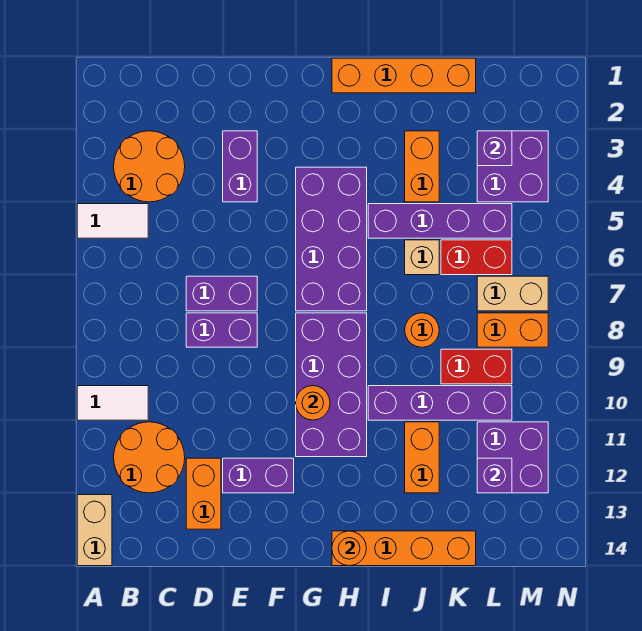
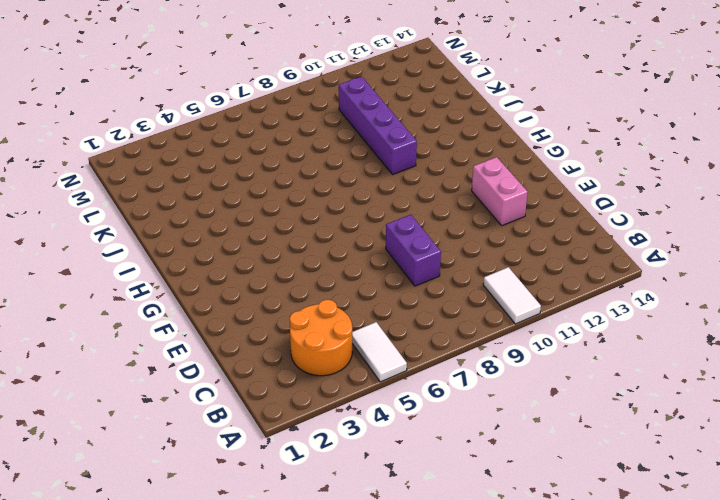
pink 1x2 brick [472,157,527,226] -> purple 1x2 brick [223,458,294,493]
none -> tan 1x2 brick [77,495,112,566]
none -> orange 2x2 round brick [114,422,185,493]
none -> purple 1x2 brick [186,276,257,311]
none -> orange 1x2 brick [186,458,221,529]

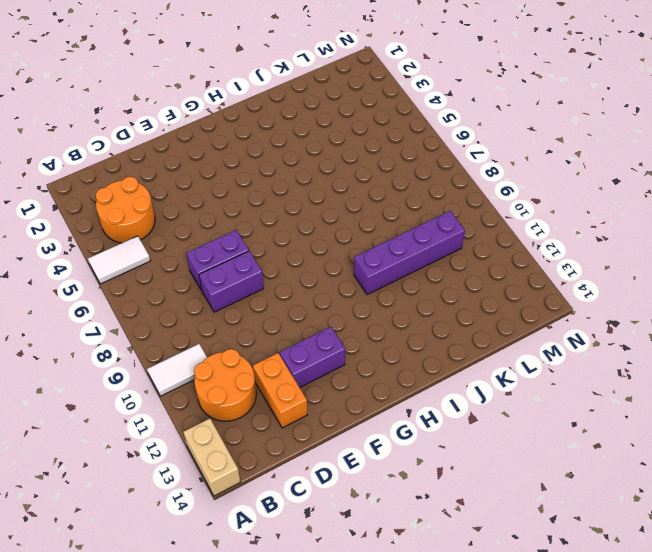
none -> purple 1x2 brick [223,131,257,202]
none -> purple 2x4 brick [296,167,367,311]
none -> purple 2x4 brick [296,313,367,457]
none -> orange 1x4 brick [332,58,476,93]

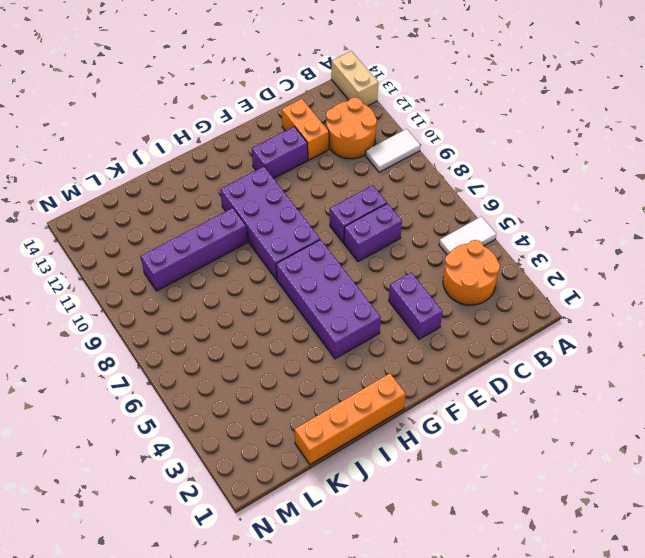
none -> orange 1x4 brick [332,531,476,566]
none -> purple 1x4 brick [368,204,512,238]
none -> orange 1x2 brick [405,131,439,202]
none -> tan 1x1 brick [405,240,439,275]

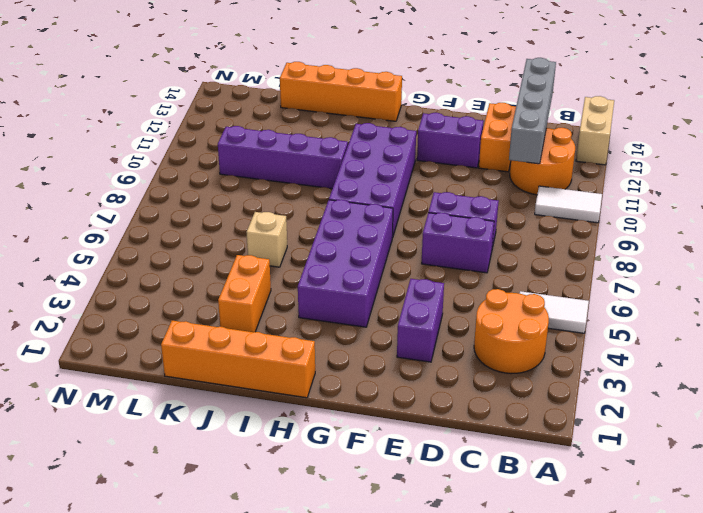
grey 1x4 brick [509,58,556,164] -> none
none -> purple 1x4 brick [368,204,512,238]
none -> orange 1x1 round brick [405,313,439,347]
none -> orange 1x2 brick [405,422,439,493]
none -> red 1x2 brick [441,240,512,275]

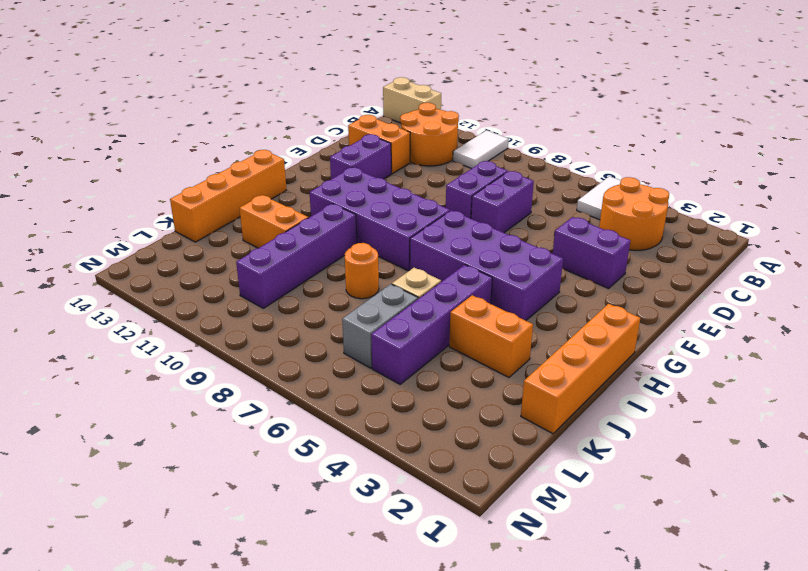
grey 1x2 brick [342,284,418,368] -> red 1x2 brick [441,240,512,275]
none -> red 1x2 brick [441,349,512,384]
none -> purple 2x2 brick [477,131,548,202]
none -> tan 1x2 brick [477,276,548,311]
none -> orange 1x2 brick [477,313,548,347]

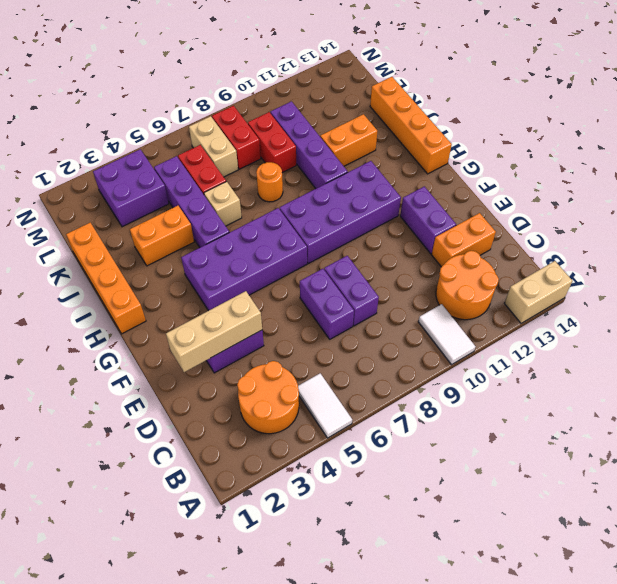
tan 1x3 brick [166,291,262,372] -> none
red 1x2 brick [212,106,261,169] -> orange 1x2 brick [477,313,548,347]
none -> purple 2x2 brick [477,422,548,493]
none -> orange 1x1 round brick [296,386,330,420]
none -> orange 1x1 round brick [332,531,366,566]
none -> purple 1x1 brick [477,131,512,166]

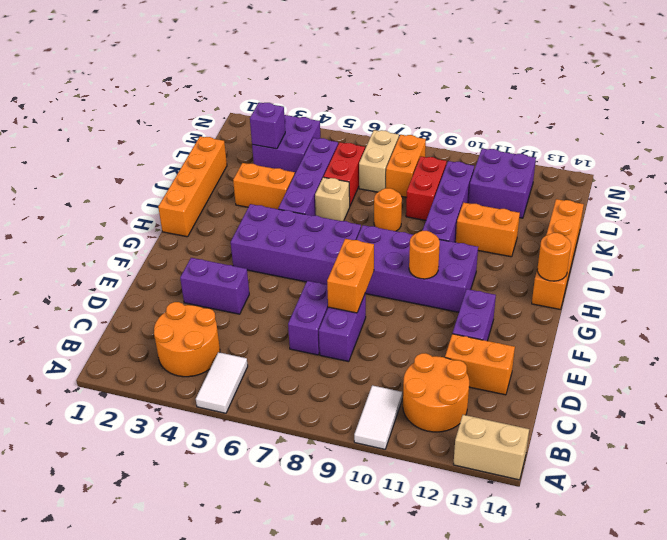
orange 1x2 brick [327,239,374,313] -> none
none -> purple 1x1 brick [477,458,512,493]

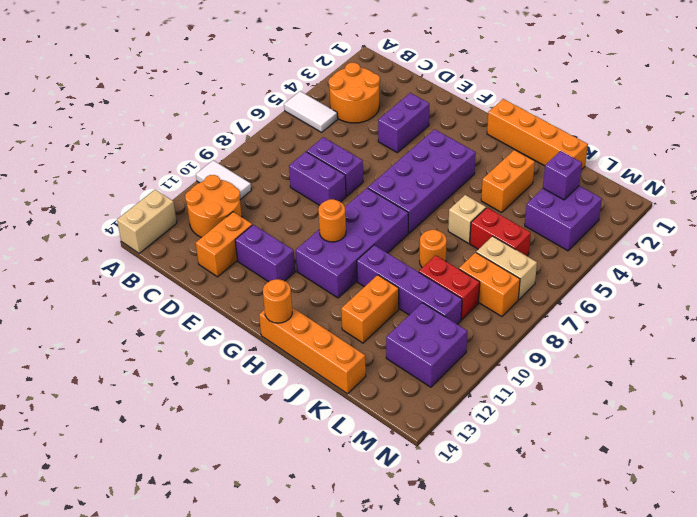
none -> purple 1x4 brick [368,204,512,238]
none -> purple 1x1 brick [477,458,512,493]

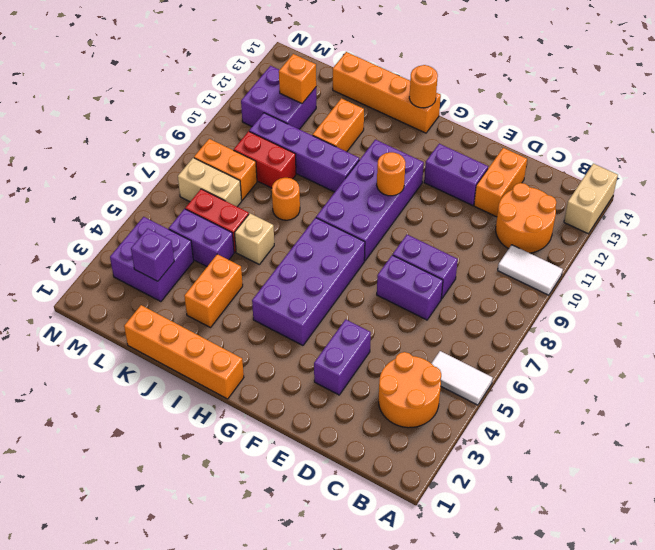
purple 1x2 brick [169,209,234,266] -> purple 1x4 brick [368,204,512,238]
orange 1x1 brick [279,54,316,103] -> purple 1x1 brick [477,458,512,493]

